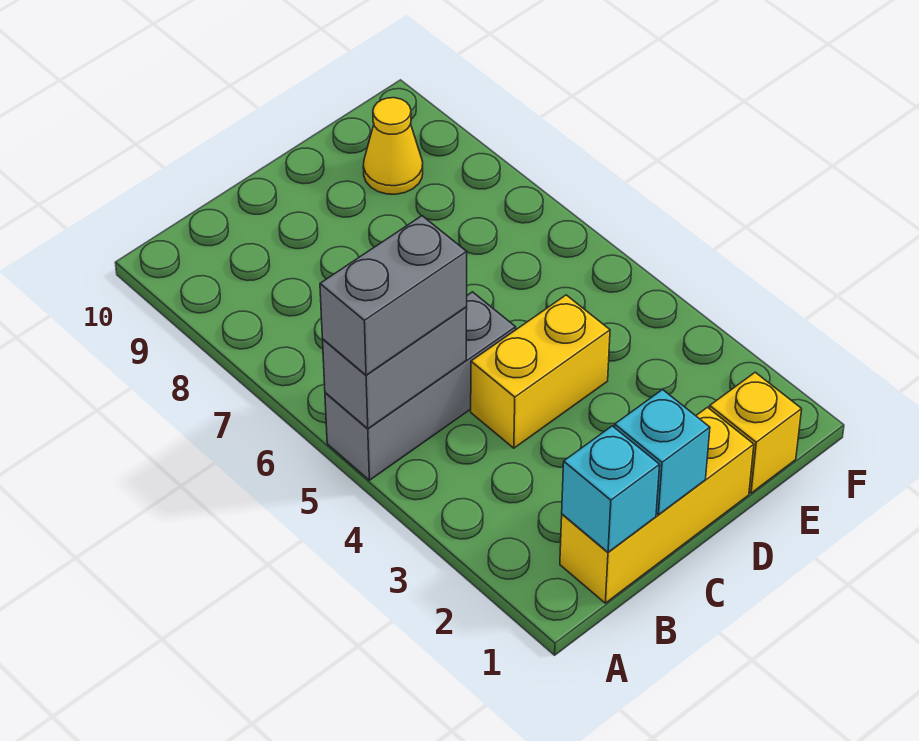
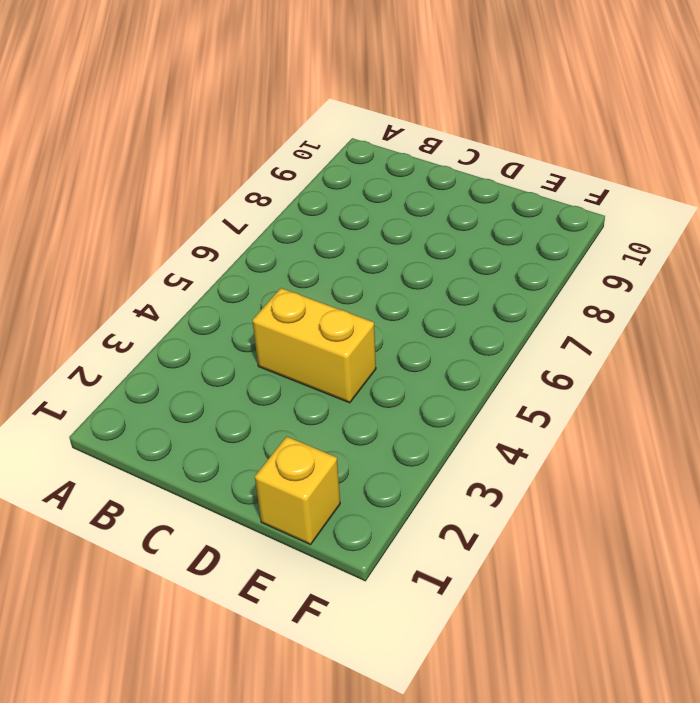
none -> grey 1x3 brick [325,292,516,480]
none -> yellow 1x3 brick [560,407,754,603]

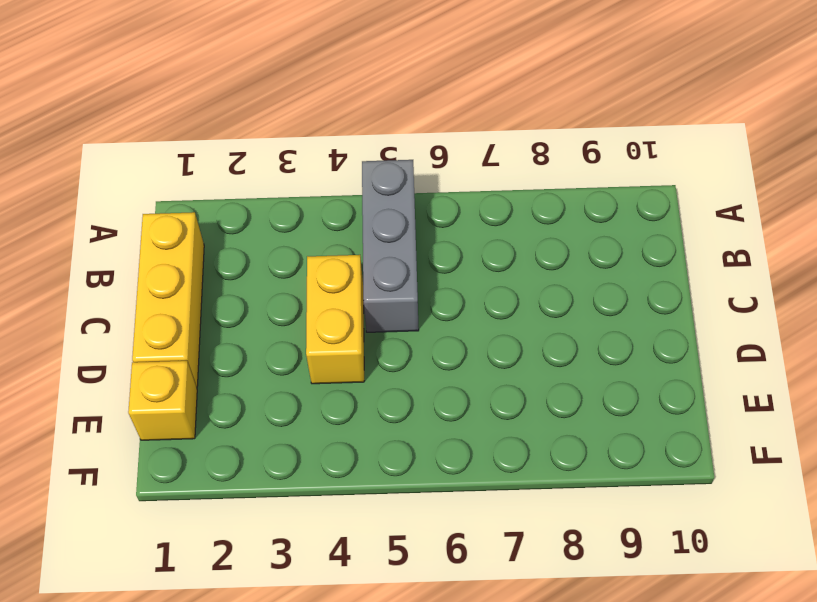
none -> yellow 1x1 cone [363,98,423,194]
none -> grey 1x2 brick [323,307,467,429]

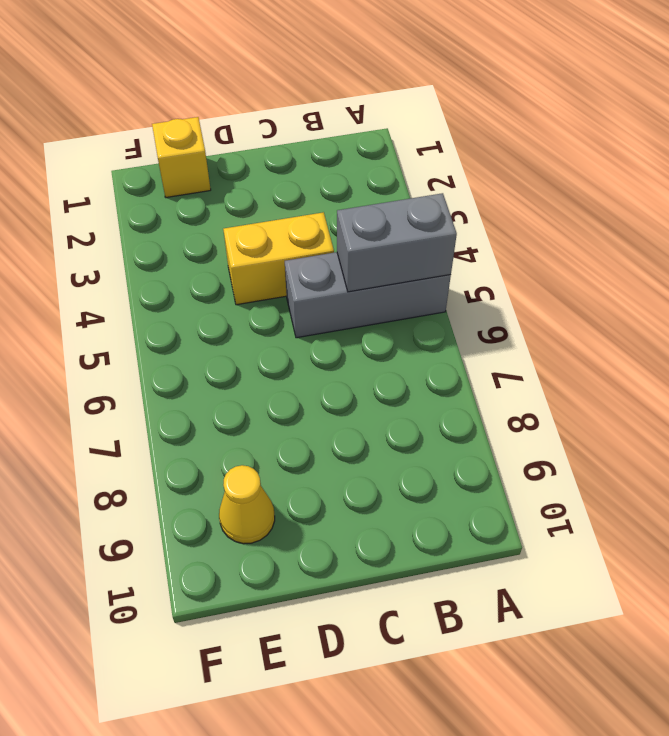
none -> yellow 1x3 brick [560,407,754,603]
none -> cyan 1x1 brick [562,426,660,552]

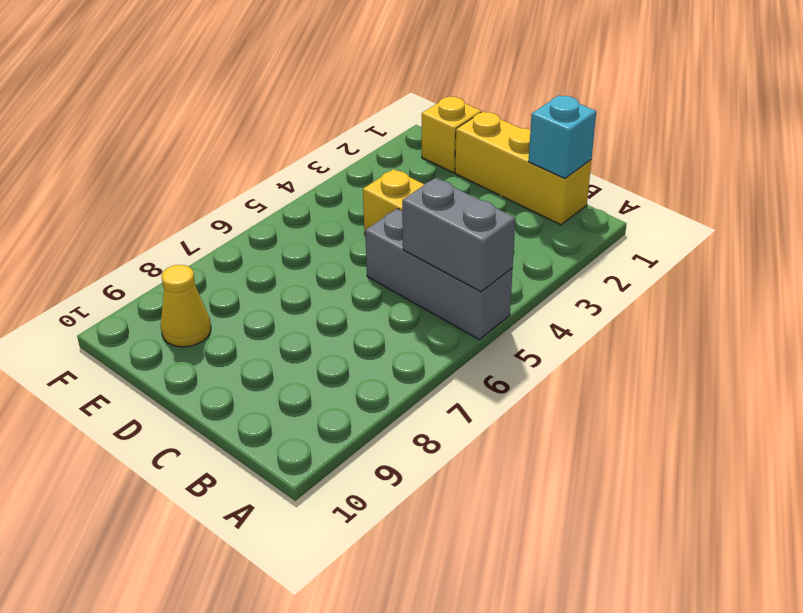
none -> cyan 1x1 brick [615,390,710,515]
none -> grey 1x2 brick [320,216,467,375]

